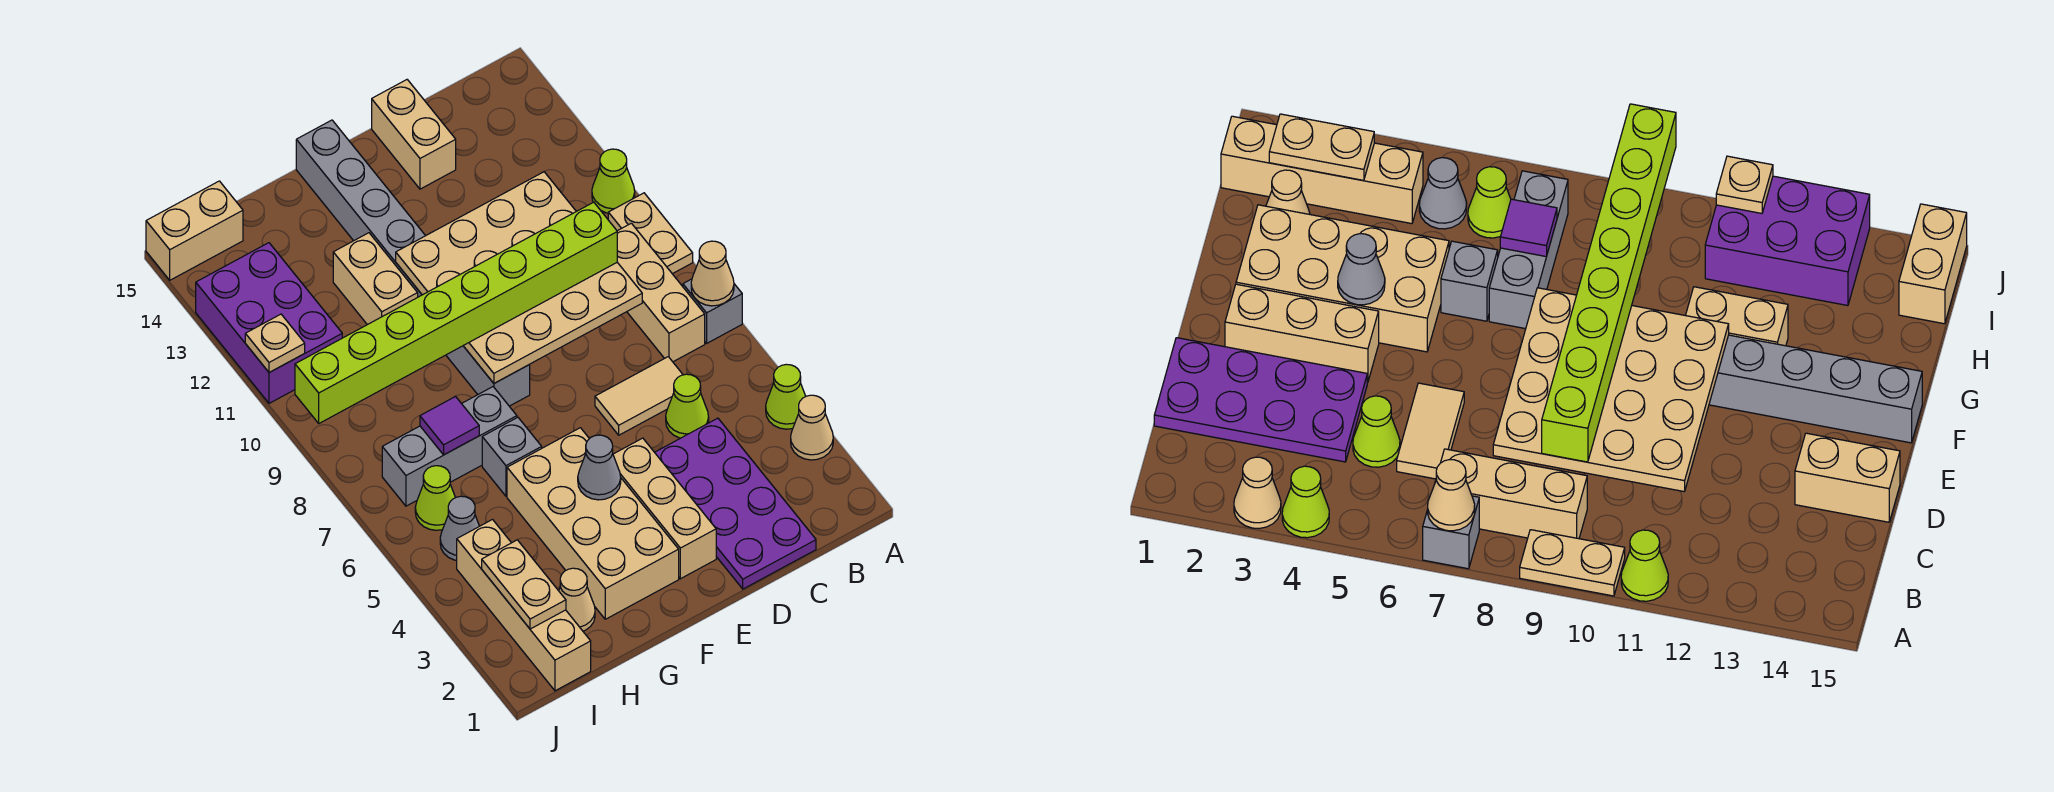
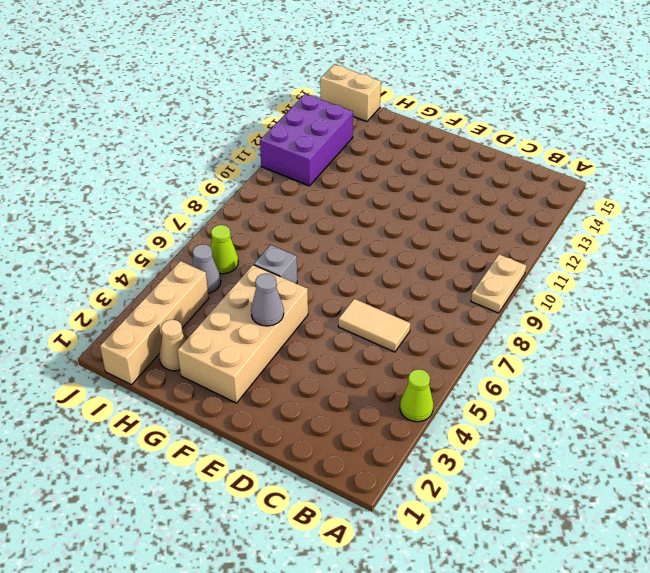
none -> tan 1x1 cone [791,395,833,460]
none -> grey 1x1 brick [683,279,742,343]
none -> lime 1x1 cone [592,149,635,213]

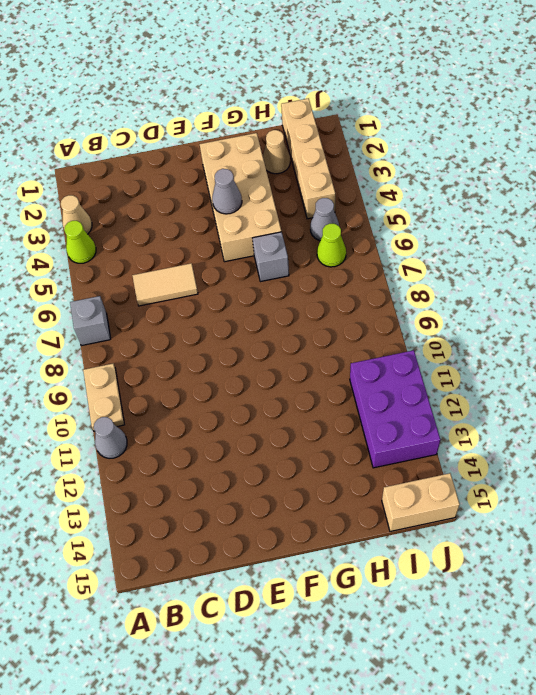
grey 1x1 cone [94,417,127,458] -> lime 1x1 cone [592,149,635,213]
none -> tan 1x3 brick [617,223,705,362]
none -> purple 2x4 plate [655,418,816,589]
none -> lime 1x1 cone [666,374,709,438]

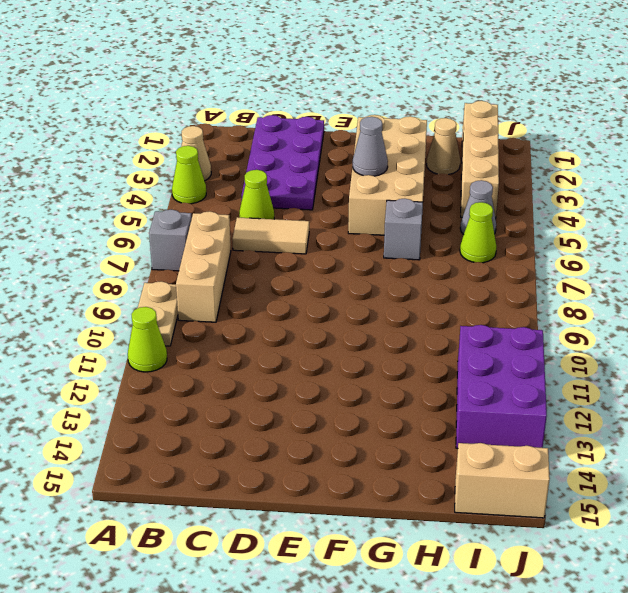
none -> tan 1x2 brick [372,80,456,189]
none -> tan 1x3 brick [613,438,716,579]
none -> grey 1x8 brick [296,120,530,406]

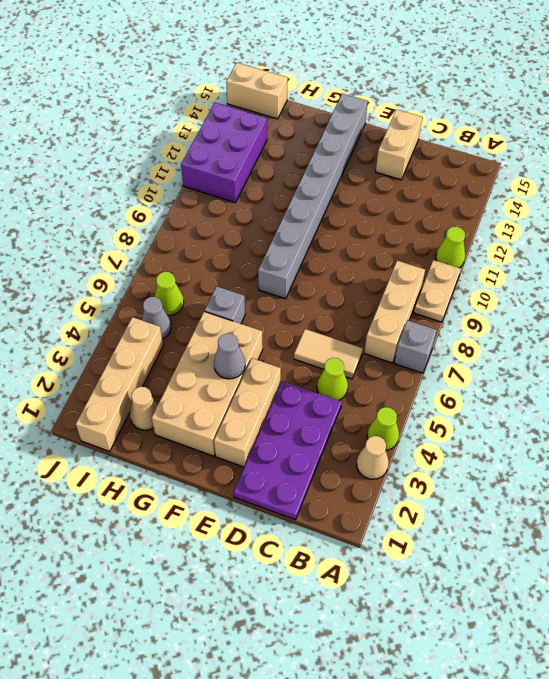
none -> grey 1x3 brick [382,387,517,506]
none -> tan 1x2 brick [333,233,418,325]
none -> tan 1x1 cone [691,241,734,306]

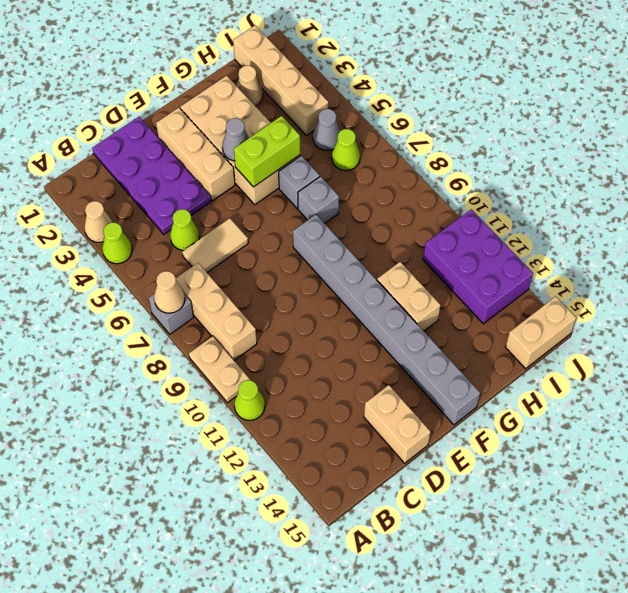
lime 1x2 brick [234,116,300,187] -> none
grey 1x1 brick [298,176,339,223] -> grey 1x3 brick [382,387,517,506]
none -> tan 4x4 plate [396,172,642,383]
none -> purple 1x1 tile [420,396,479,455]
none -> tan 1x2 plate [482,540,566,629]

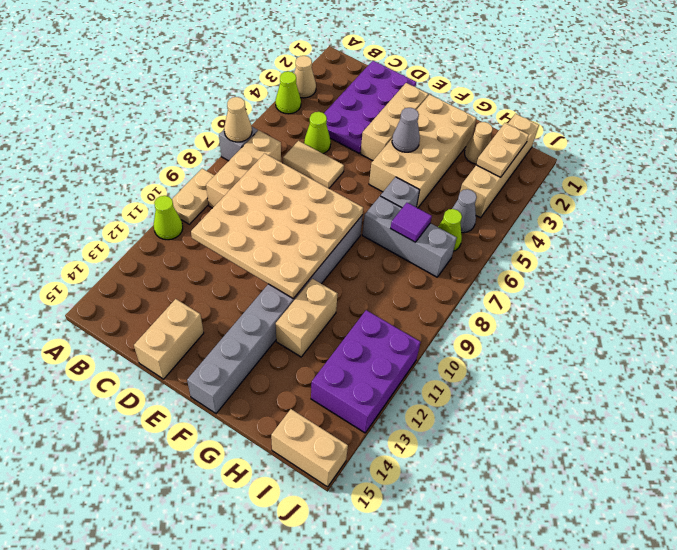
none -> tan 1x1 plate [245,314,305,373]
none -> lime 1x8 brick [295,202,617,423]

